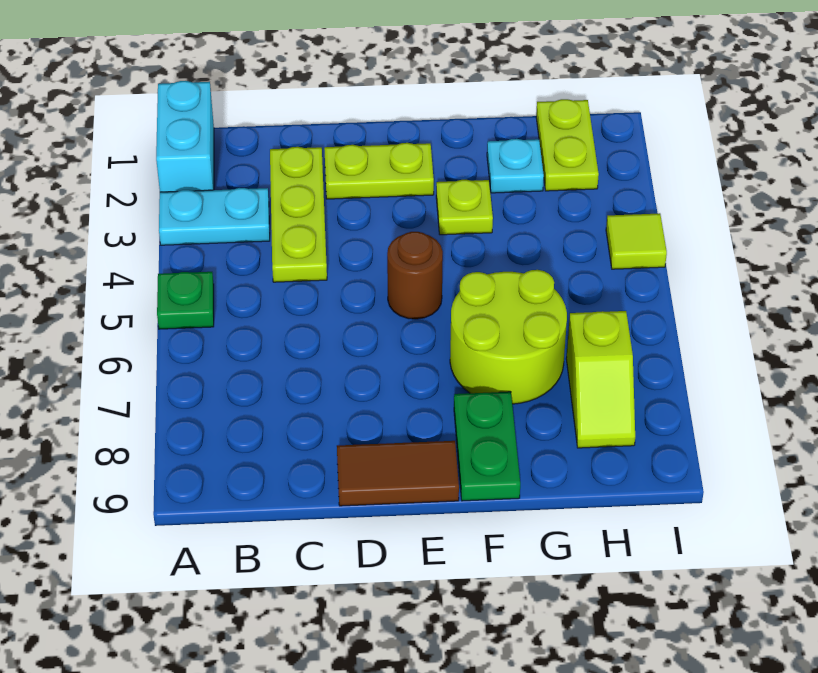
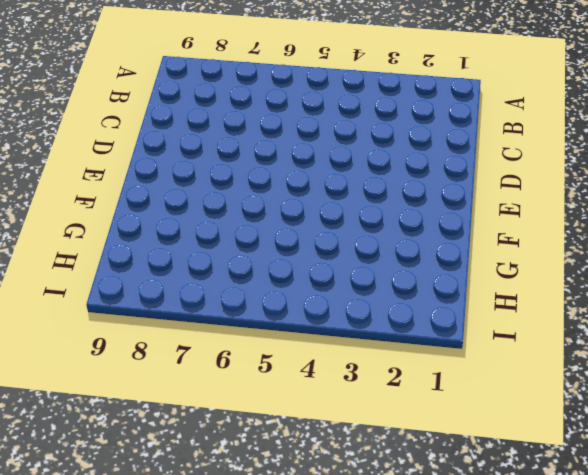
none -> cyan 1x2 brick [156,81,214,192]
none -> cyan 1x2 plate [159,188,270,245]
none -> green 1x1 plate [157,272,214,329]

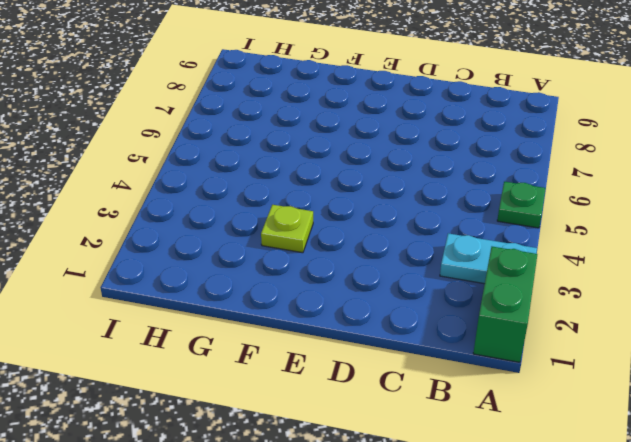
green 1x2 brick [473,247,537,362] -> cyan 1x2 brick [156,81,214,192]
none -> lime 1x3 plate [270,147,327,282]
none -> lime 1x2 plate [324,143,434,199]
none -> brown 1x2 tile [337,441,459,506]

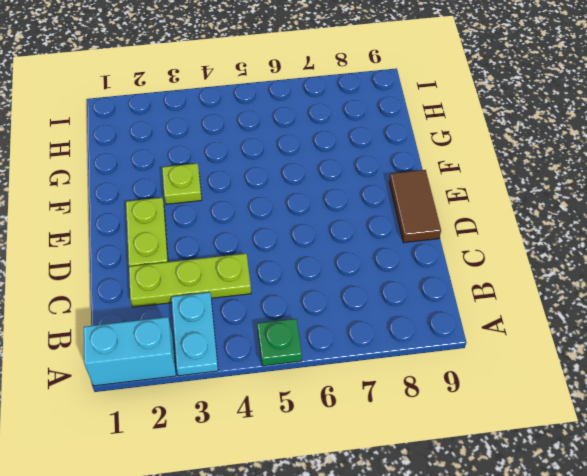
none -> brown 1x1 round brick [387,232,443,319]
none -> lime 2x2 round brick [450,270,567,404]
none -> green 1x2 plate [454,392,520,501]

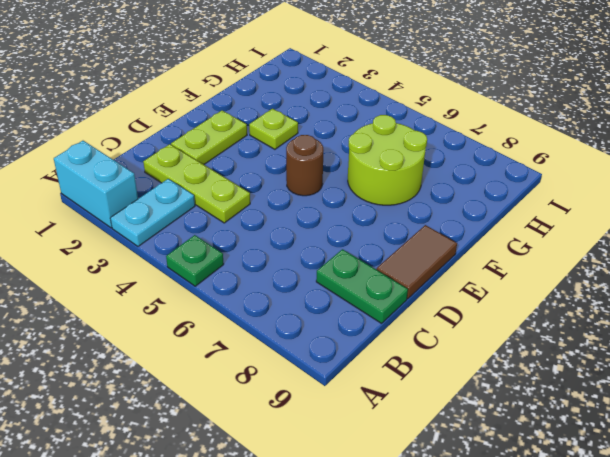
green 1x2 plate [316,249,408,323] -> green 1x2 plate moved to [454,392,520,501]
none -> cyan 1x1 plate [487,139,544,193]
none -> lime 1x2 plate [536,99,599,191]
none -> lime 1x2 slope [566,311,635,448]

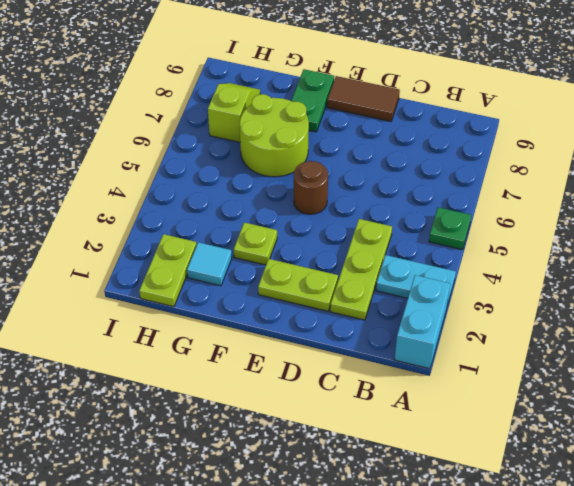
cyan 1x1 tile [187,242,232,286] -> cyan 1x1 plate [487,139,544,193]
none -> lime 1x1 tile [606,213,667,269]

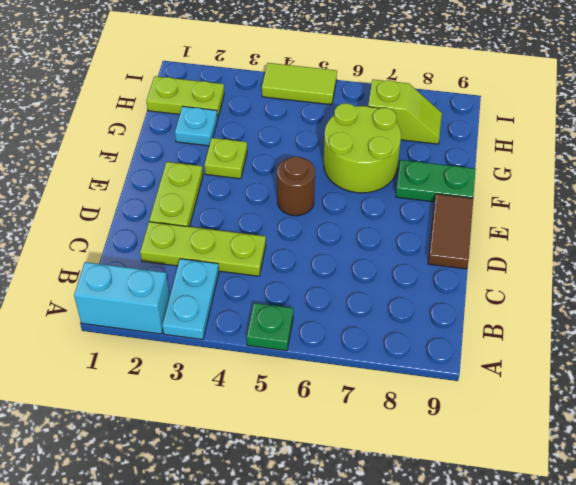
lime 1x2 tile [262,63,337,105] -> lime 1x1 tile [606,213,667,269]

